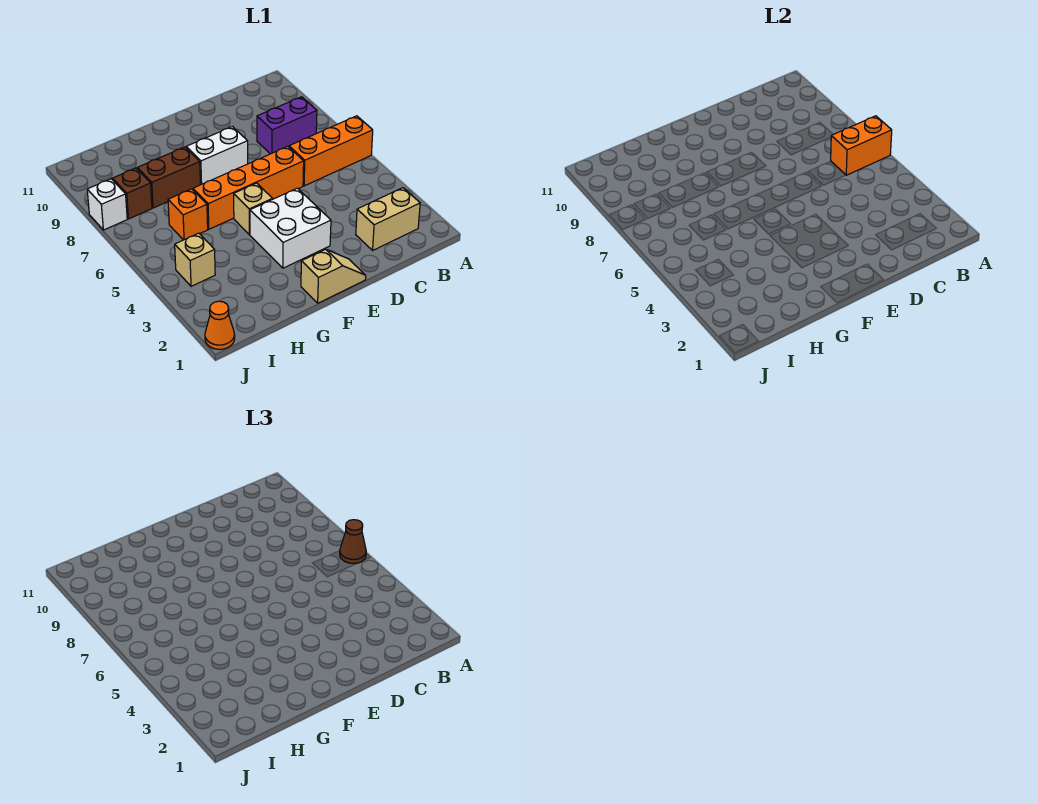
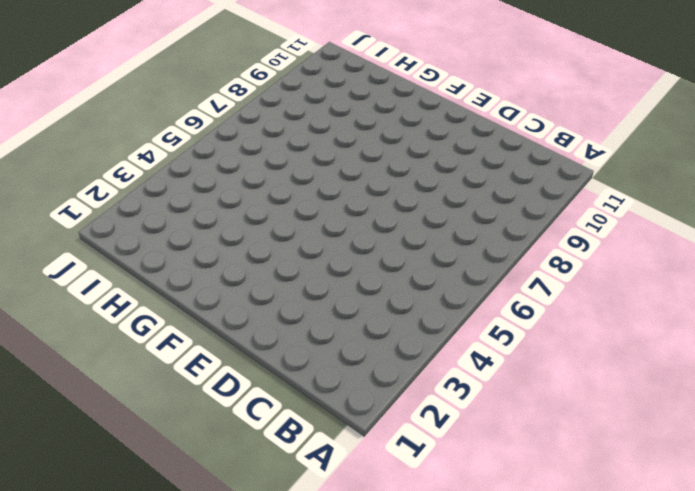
none -> orange 1x3 brick [289,116,373,186]
none -> tan 1x2 brick [356,188,420,250]
none -> purple 1x2 brick [257,97,317,154]

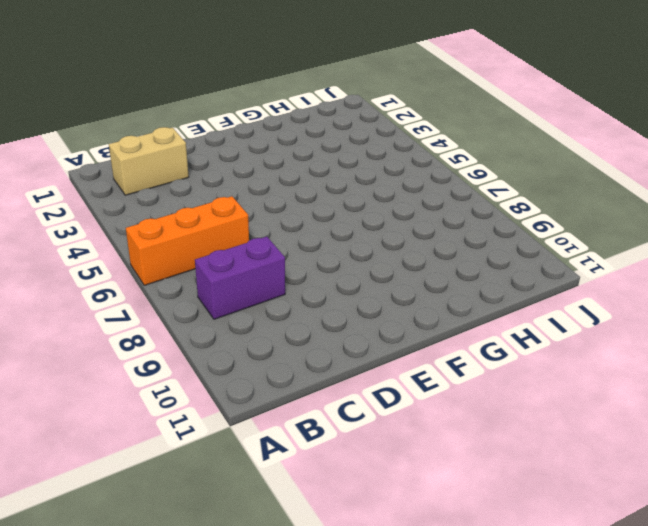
none -> orange 1x4 brick [193,146,304,229]
none -> tan 1x2 slope [301,249,366,303]
none -> white 2x2 brick [250,188,331,268]

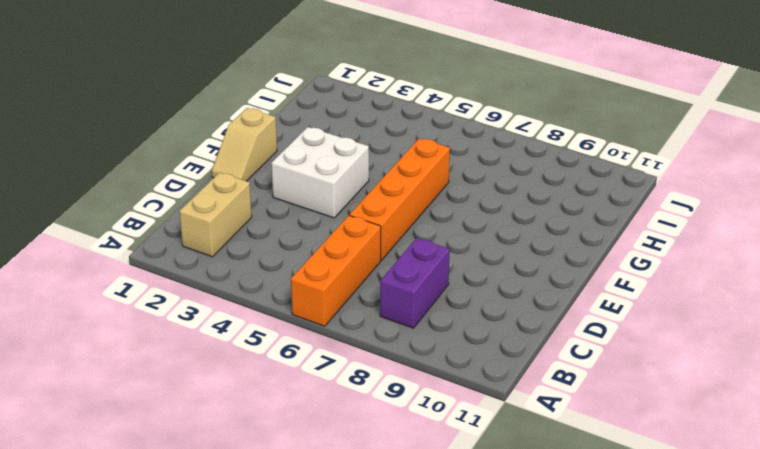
none -> white 1x2 brick [186,127,248,185]
none -> tan 1x1 brick [234,183,273,235]
none -> brown 1x2 brick [137,147,200,208]

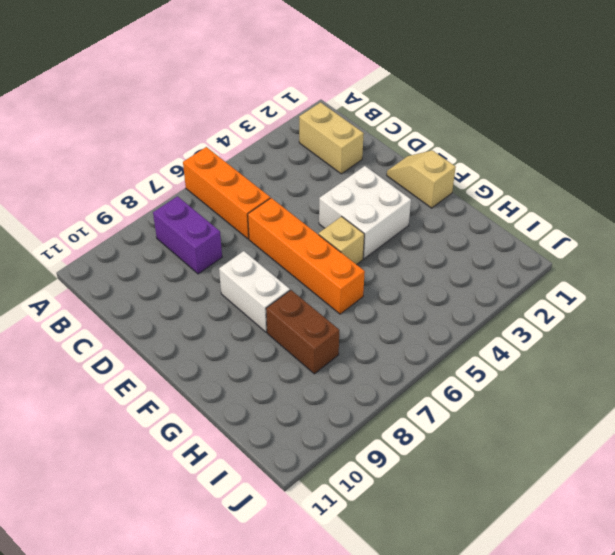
none -> orange 1x1 brick [168,189,208,240]
none -> tan 1x1 brick [175,233,215,286]
none -> brown 1x1 brick [112,168,152,219]

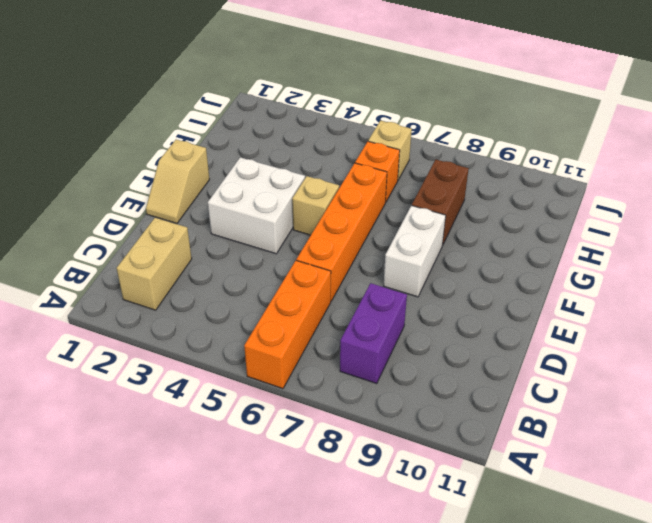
tan 1x1 brick [368,121,412,180] -> tan 1x1 brick moved to [175,233,215,286]
none -> brown 1x1 brick [112,168,152,219]
none -> orange 1x1 cone [205,301,235,349]
none -> white 1x1 brick [87,179,127,230]

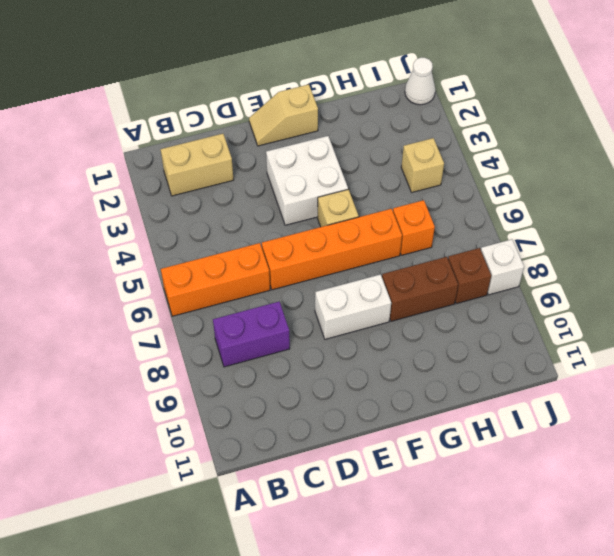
white 1x1 cone [405,58,435,105] -> orange 1x1 cone [205,301,235,349]
none -> orange 1x2 brick [831,116,892,175]
none -> brown 1x1 cone [340,520,366,564]

